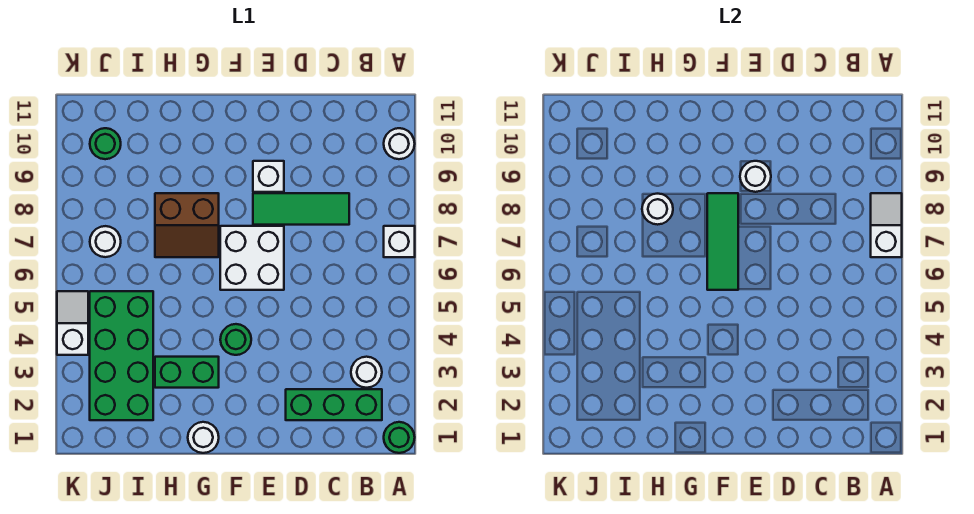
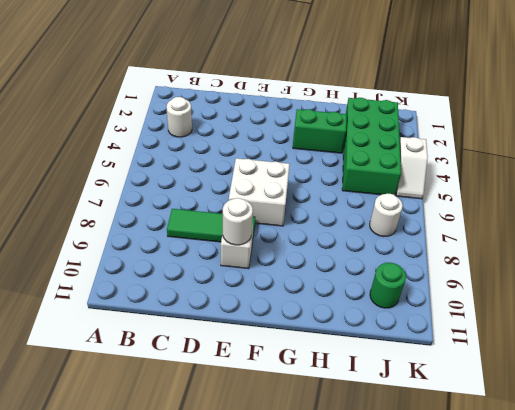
none -> green 1x1 round brick [384,422,415,453]
none -> white 1x1 brick [384,226,415,257]
none -> white 1x1 round brick [384,128,415,159]

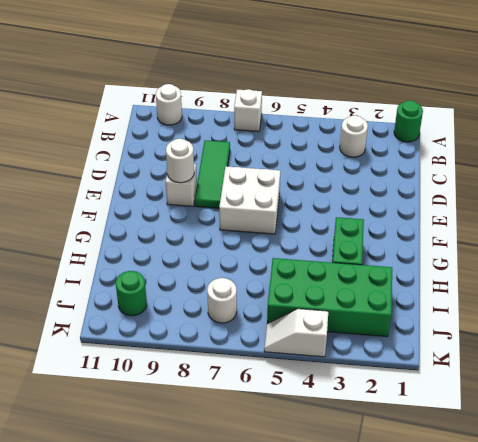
none -> green 1x3 brick [286,389,382,420]
none -> green 1x1 round brick [220,324,251,355]
none -> white 1x1 round brick [188,422,219,453]

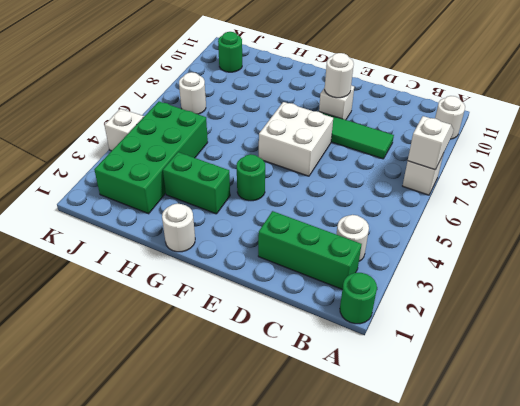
none -> brown 2x2 slope [155,193,219,257]
none -> green 1x3 tile [707,193,738,290]
none -> white 1x1 round brick [642,194,673,225]

